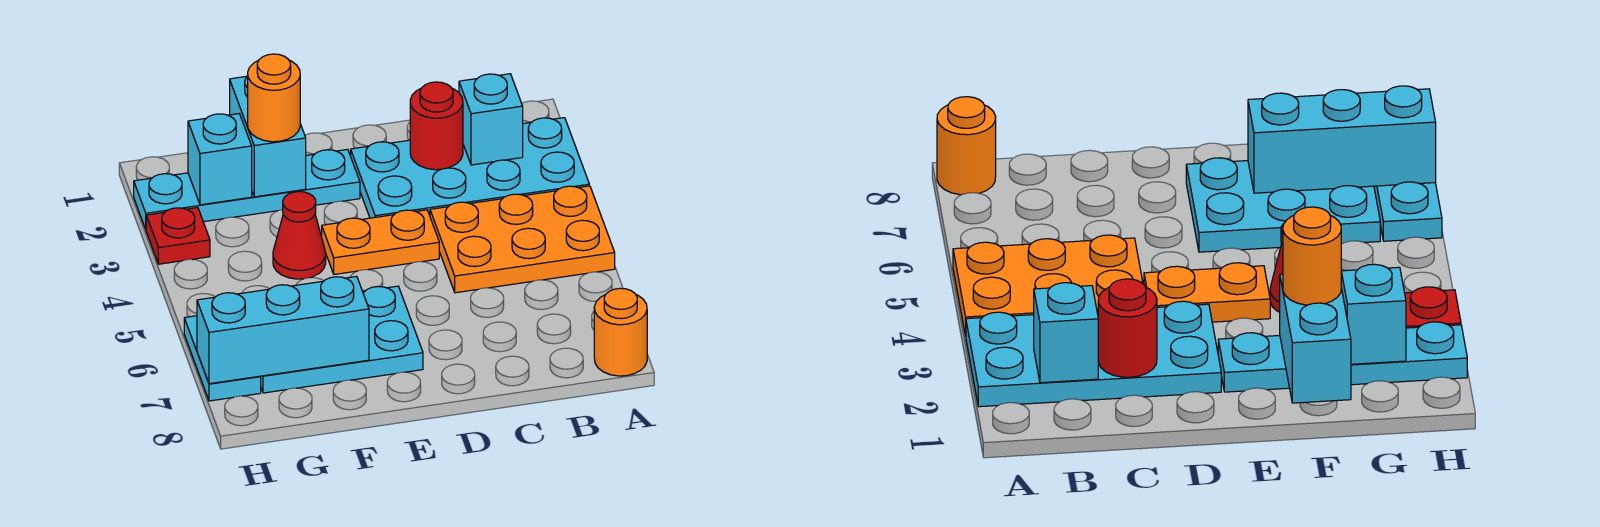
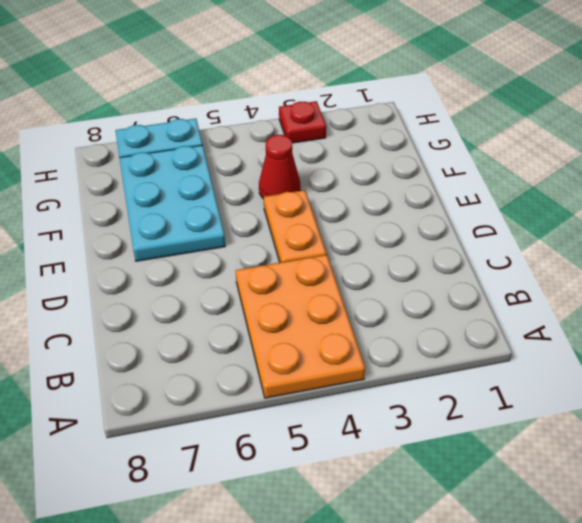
none -> cyan 2x4 plate [351,118,589,218]
none -> orange 1x1 round brick [594,288,647,376]
none -> cyan 1x4 plate [134,149,360,229]

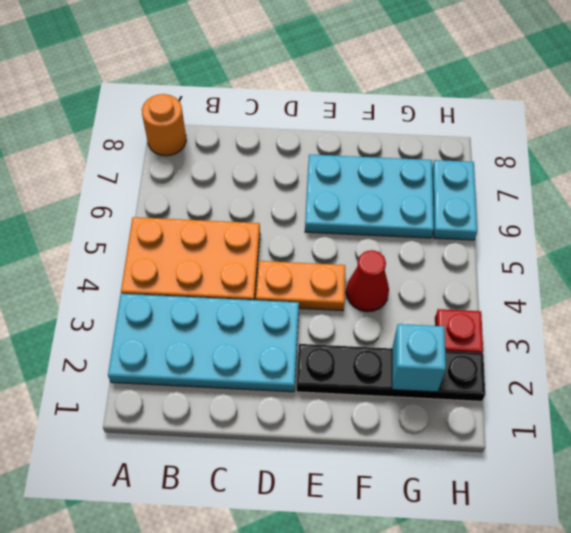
black 1x4 plate [297,344,485,401] -> cyan 1x4 plate [134,149,360,229]
none -> cyan 1x1 brick [459,74,523,165]
none -> red 1x1 round brick [410,82,463,170]
none -> cyan 1x2 brick [230,76,306,197]

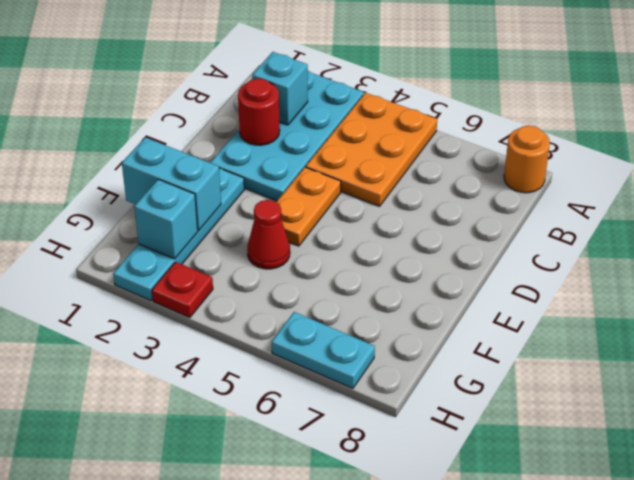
none -> cyan 2x3 plate [260,286,423,393]
none -> cyan 1x3 brick [197,276,369,384]
none -> orange 1x1 round brick [248,54,300,142]

